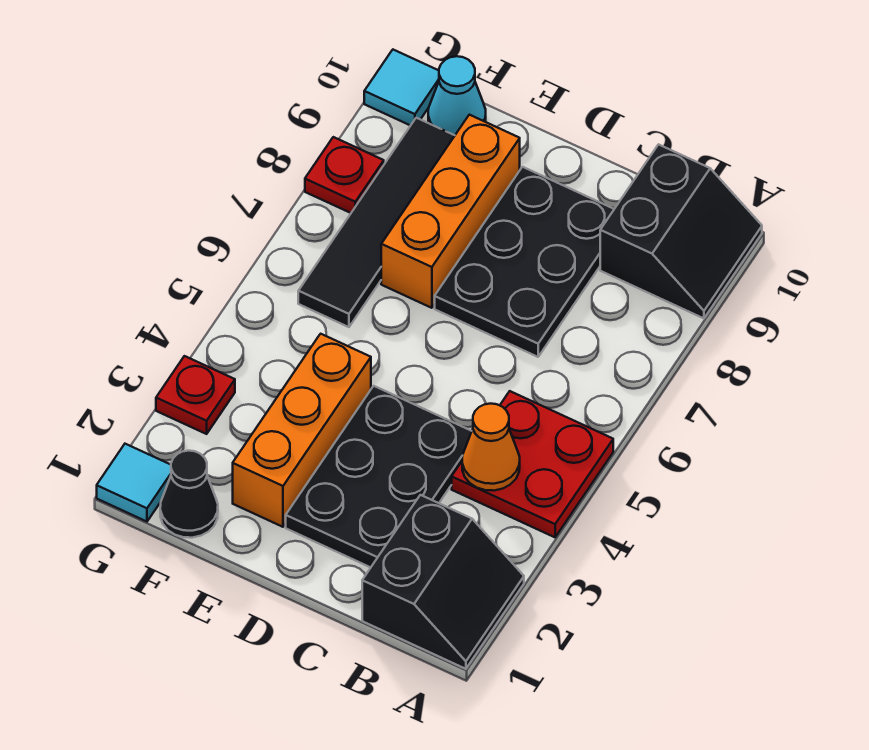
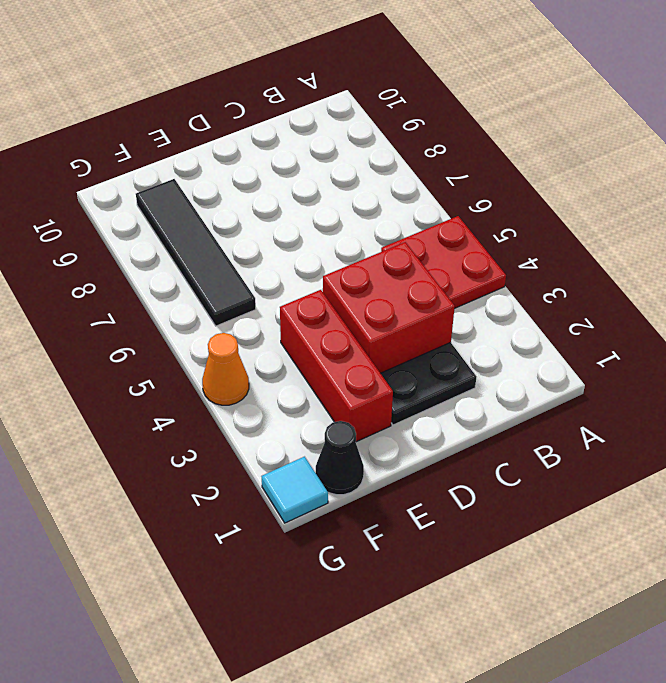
red 2x2 brick [323,242,455,373] -> none
red 1x3 brick [280,290,393,442] -> orange 1x3 brick [233,334,371,527]
orange 1x1 cone [202,333,249,405] -> orange 1x1 cone moved to [462,404,520,491]
none -> black 2x2 slope [362,495,524,669]
none -> black 2x2 slope [600,144,762,318]
none -> black 2x3 plate [435,167,614,357]

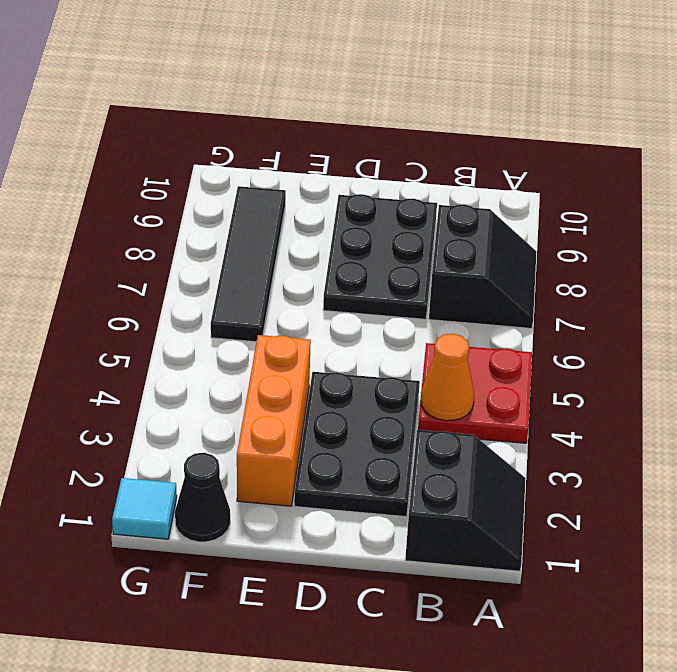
black 2x2 slope [429,204,536,328] -> black 2x2 slope moved to [600,144,762,318]
none -> orange 1x3 brick [381,115,520,308]
none -> cyan 1x1 cone [428,56,486,135]
none -> red 1x1 plate [156,356,235,434]

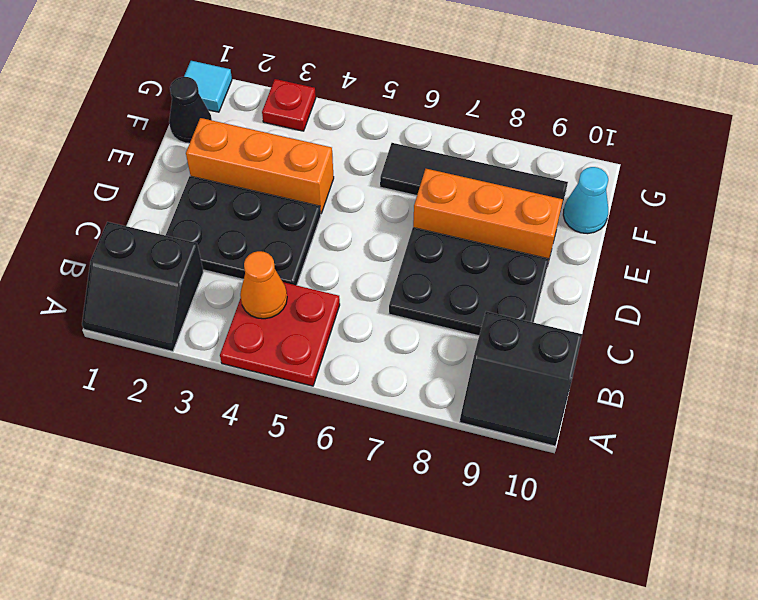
none -> red 1x1 plate [305,137,384,213]
none -> cyan 1x1 tile [364,50,439,126]

